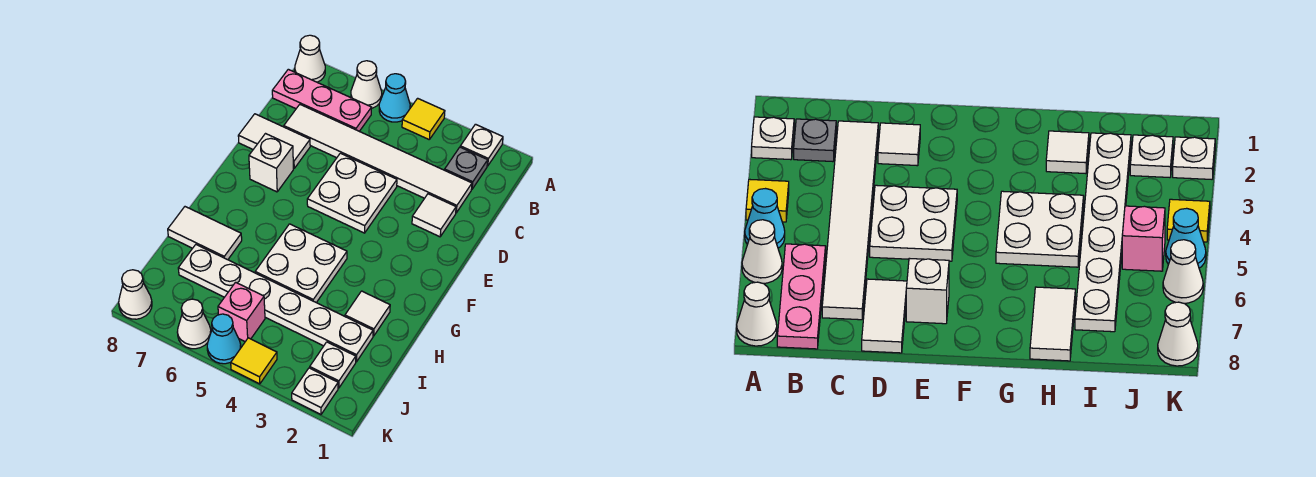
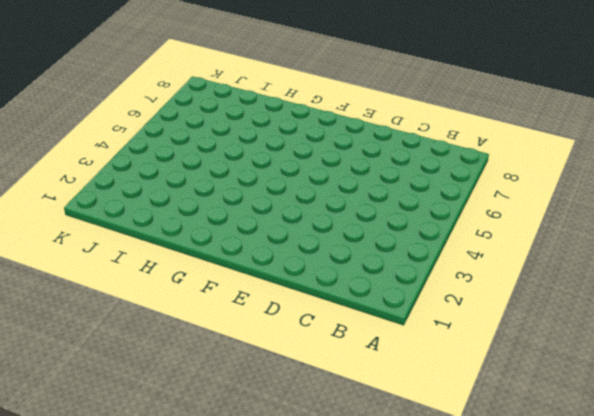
none -> white 1x1 plate [460,124,503,166]
none -> yellow 1x1 tile [402,98,445,139]
none -> cyan 1x1 cone [379,74,410,122]

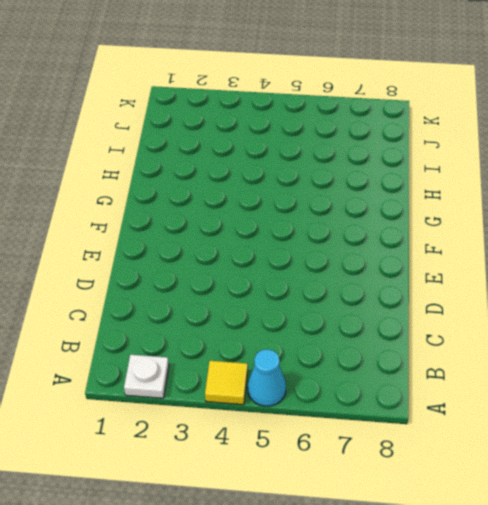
none -> white 1x1 cone [351,61,382,108]
none -> white 1x1 cone [295,35,325,82]
none -> grey 1x1 plate [445,147,488,189]

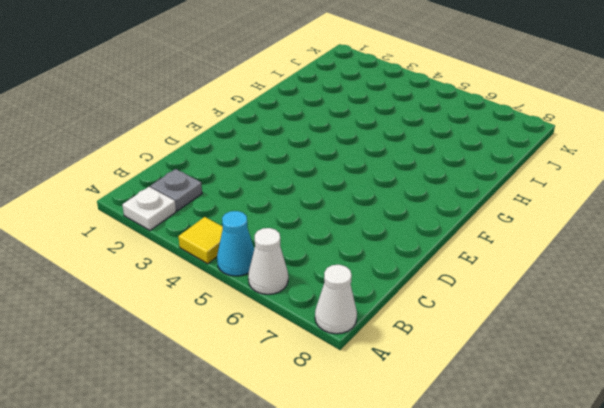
none -> pink 1x3 plate [272,69,372,131]
none -> white 1x6 tile [284,105,472,213]
none -> white 1x1 tile [412,194,456,237]

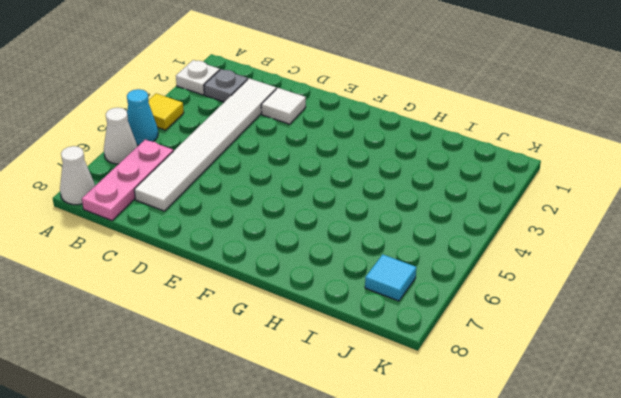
cyan 1x1 tile [365,254,416,301] -> none
none -> white 2x2 plate [307,153,397,233]
none -> white 1x2 tile [238,114,310,168]
none -> white 1x1 brick [249,134,293,192]

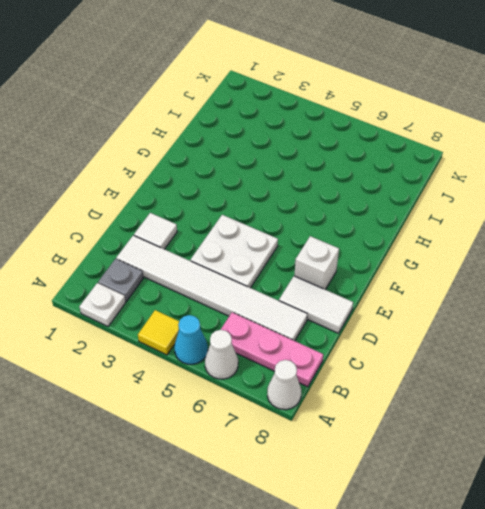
none -> white 2x2 plate [255,224,347,303]
none -> white 1x1 tile [345,291,390,336]
none -> white 1x2 tile [168,207,242,260]

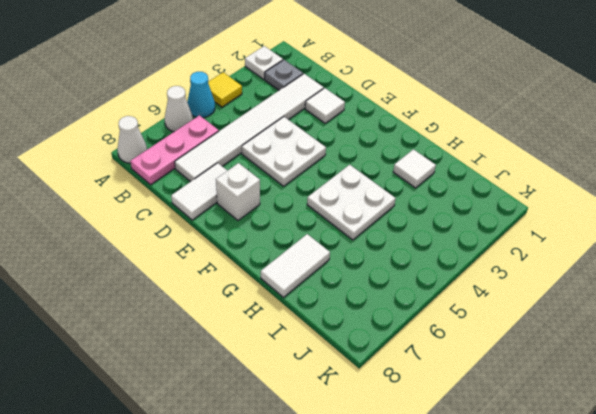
none -> white 1x6 plate [178,245,373,362]
none -> white 1x1 plate [310,342,356,388]
none -> pink 1x1 brick [218,282,265,342]

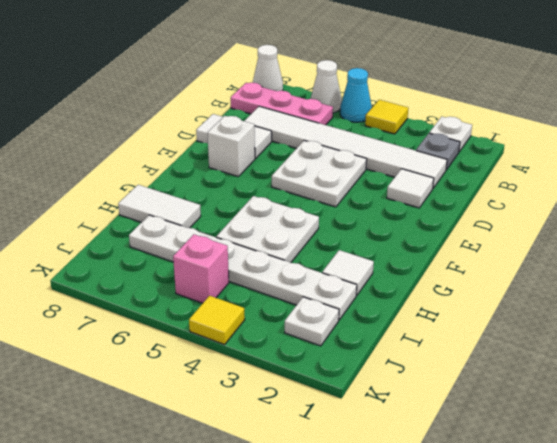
none -> white 1x1 plate [292,368,338,414]
none -> cyan 1x1 cone [207,314,241,364]
none -> white 1x1 cone [177,299,211,349]

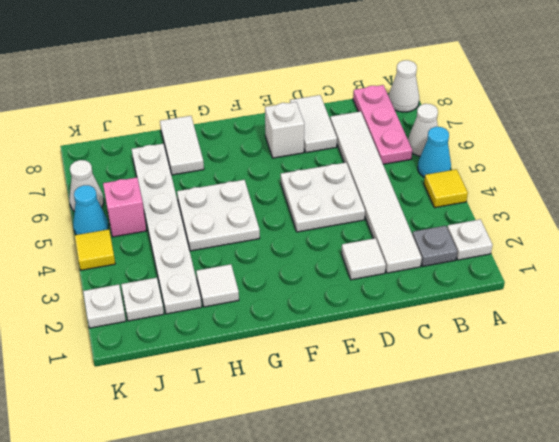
none -> white 1x1 cone [119,270,152,319]

